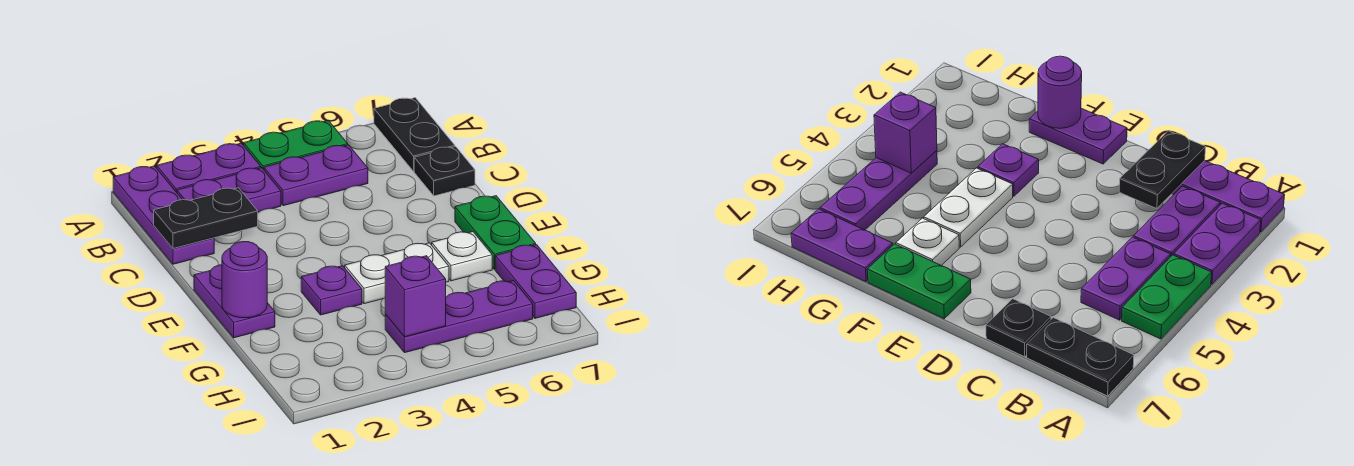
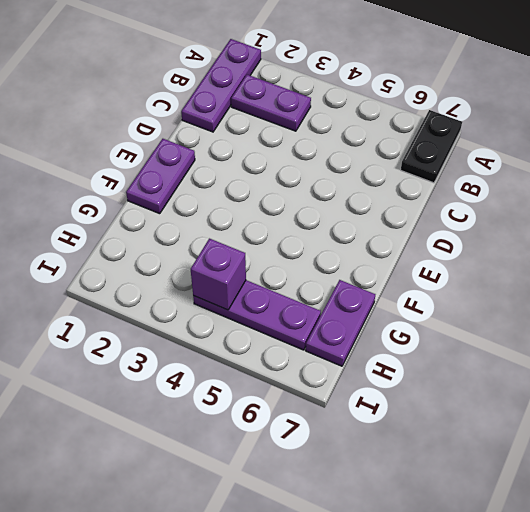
none -> purple 1x2 plate [157,143,261,192]
none -> green 1x2 plate [244,120,348,170]
none -> purple 1x2 plate [264,145,368,206]

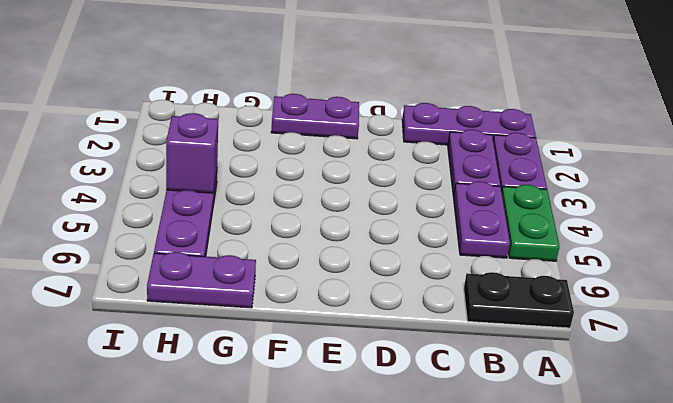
none -> black 1x1 plate [414,147,475,196]
none -> green 1x2 plate [455,196,536,269]
none -> purple 1x1 plate [301,266,362,315]

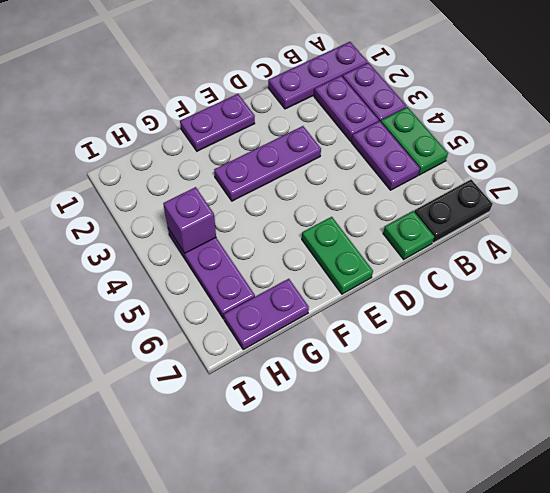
green 1x1 plate [383,211,434,259] -> black 1x1 plate [414,147,475,196]
purple 1x3 plate [214,126,321,201] -> purple 1x1 plate [301,266,362,315]
green 1x2 plate [302,217,373,294] -> green 1x2 plate turned to [455,196,536,269]
none -> white 1x2 plate [345,243,449,304]
none -> white 1x1 plate [432,232,492,281]
none -> black 1x2 plate [154,188,258,248]

